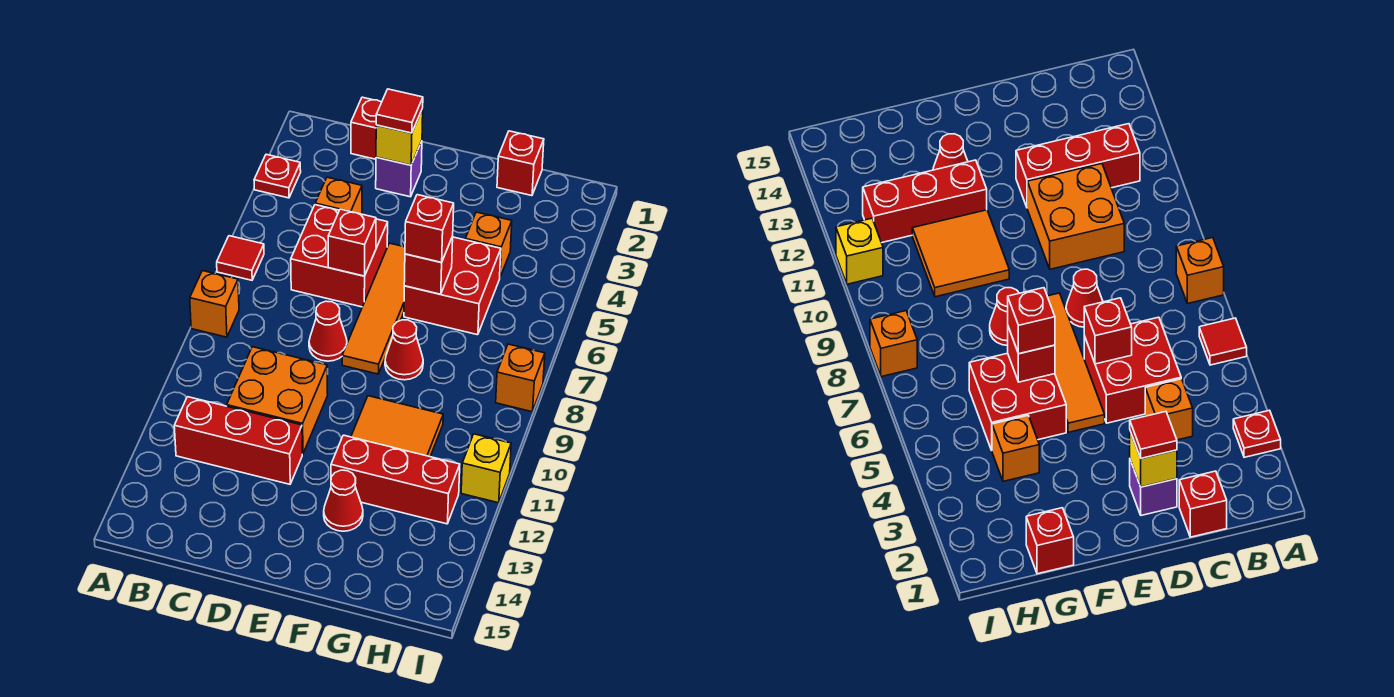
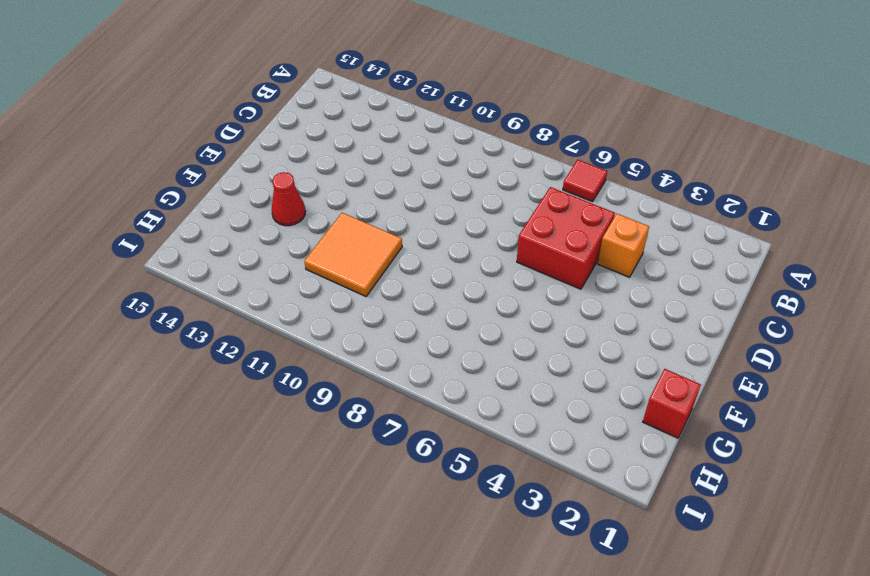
none -> red 1x1 plate [254,154,301,198]
none -> orange 1x1 brick [190,271,239,337]
none -> red 1x3 brick [174,397,302,484]

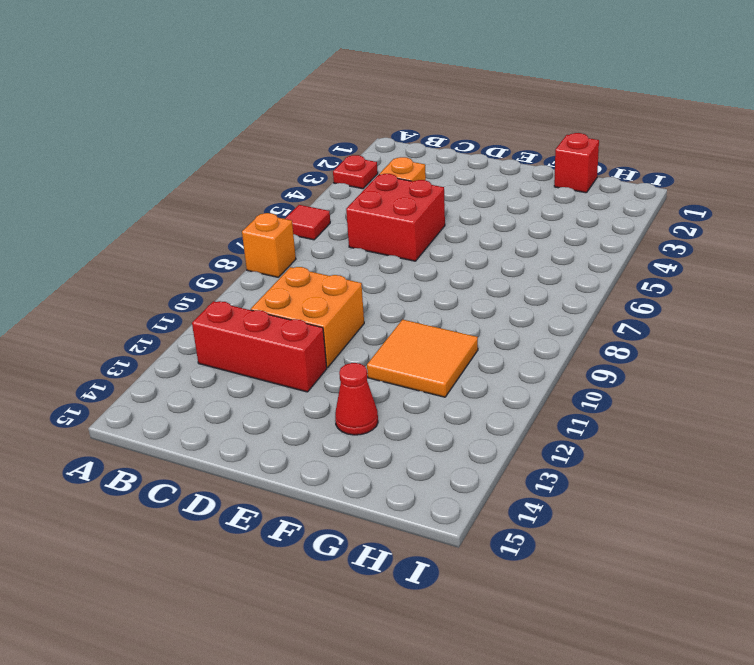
none -> red 1x1 brick [351,97,382,159]
none -> purple 1x1 brick [376,141,422,197]
none -> red 1x1 cone [309,301,347,361]

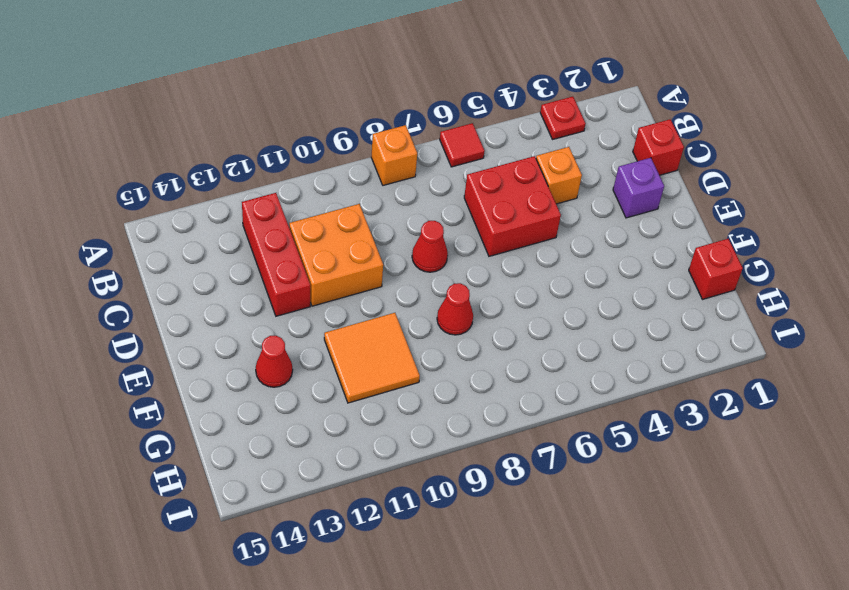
none -> orange 1x4 tile [342,243,405,374]
none -> red 2x2 brick [404,237,501,335]
none -> red 1x3 brick [331,435,460,524]

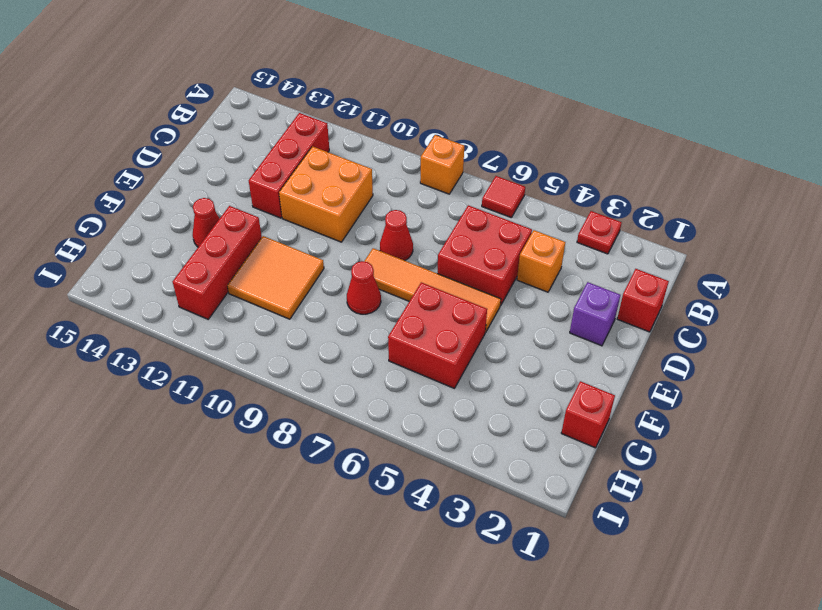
none -> orange 1x1 brick [465,212,512,277]
none -> orange 1x1 brick [496,344,545,412]
none -> yellow 1x1 brick [461,434,511,503]

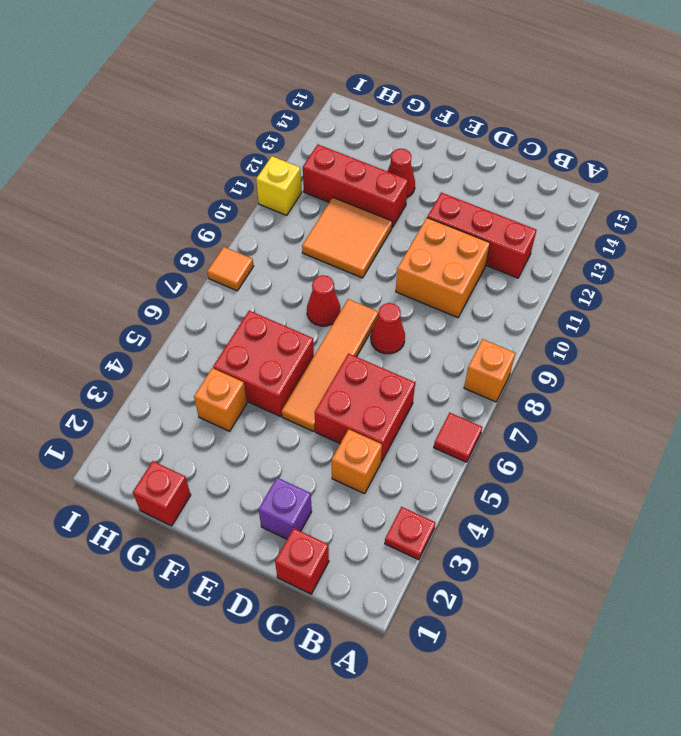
orange 1x1 tile [207,247,254,291] -> orange 1x1 brick [496,344,545,412]
none -> yellow 1x1 brick [376,109,423,165]
none -> red 1x1 brick [328,209,376,276]
none -> red 1x1 brick [404,236,453,294]

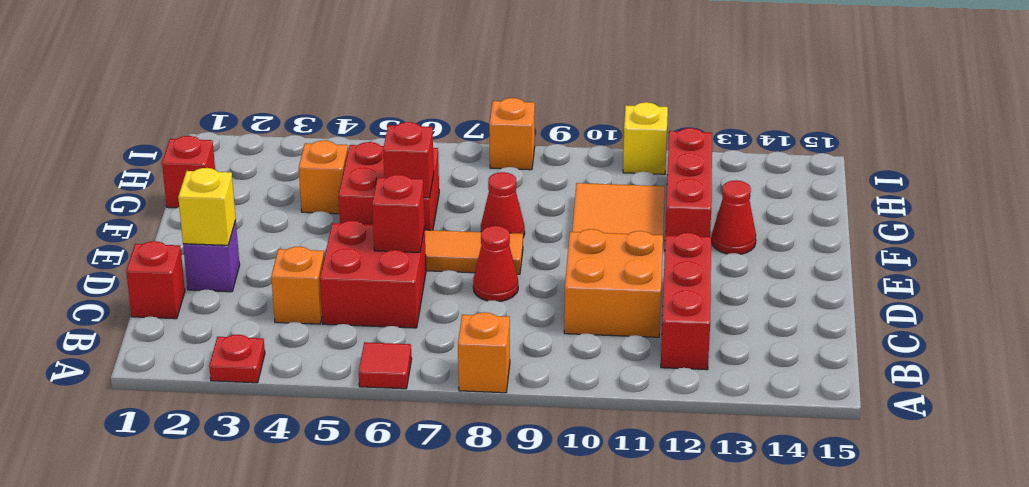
none -> red 1x1 tile [376,89,423,133]
none -> red 1x1 brick [405,195,454,262]

